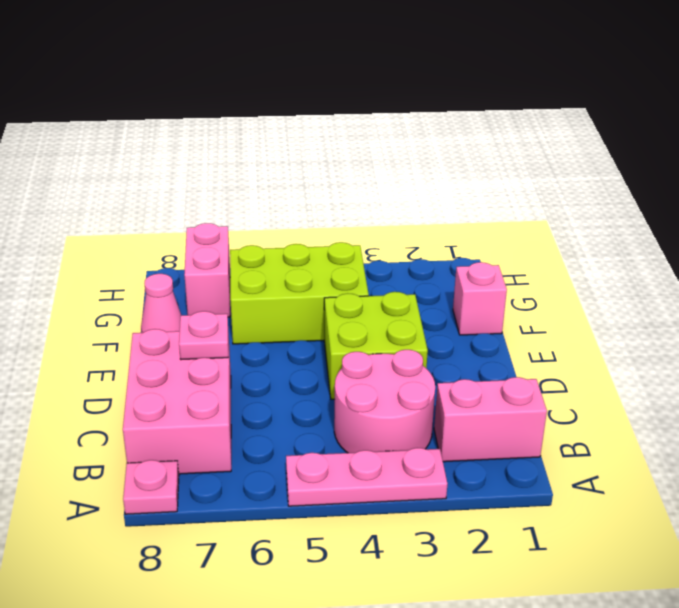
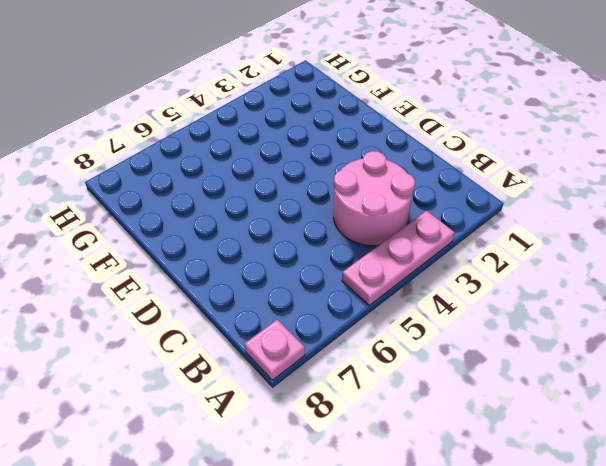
none -> pink 1x2 brick [434,377,547,462]
none -> pink 2x3 brick [123,329,231,474]

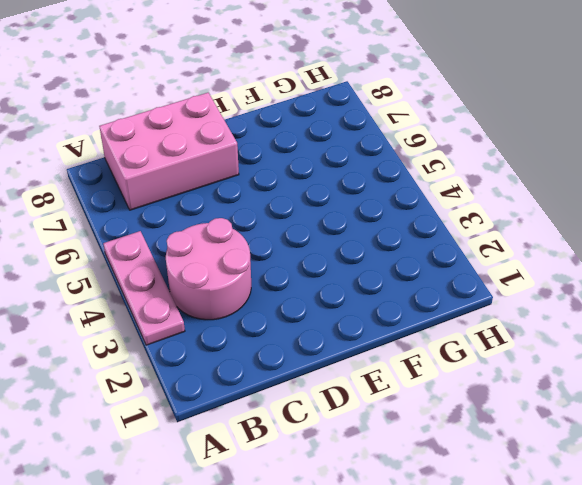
none -> pink 1x1 plate [123,460,179,514]
none -> pink 1x2 brick [434,377,547,462]

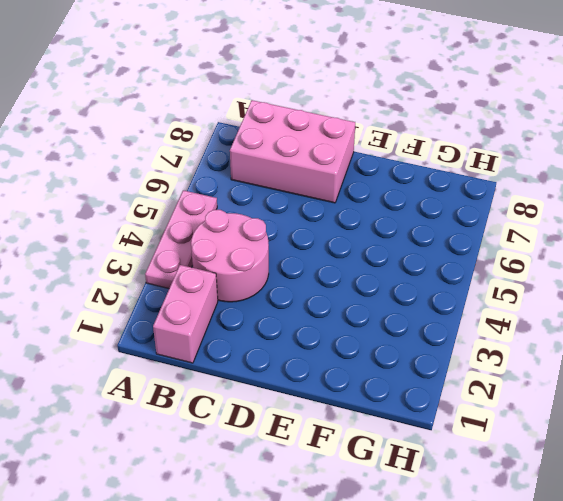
none -> pink 1x1 plate [123,460,179,514]
none -> lime 2x2 brick [324,292,428,399]

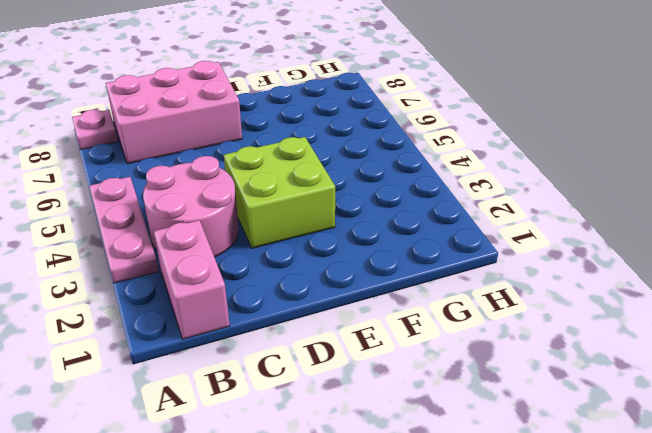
none -> pink 1x1 brick [453,262,507,335]
none -> lime 2x3 brick [230,242,369,344]

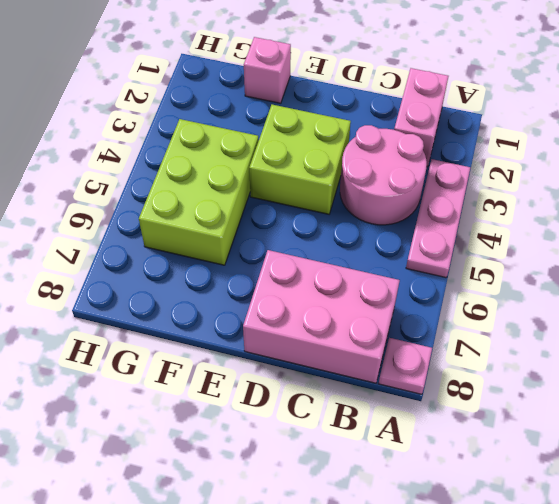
none -> pink 1x1 cone [141,274,181,333]
none -> pink 1x2 brick [184,223,230,317]

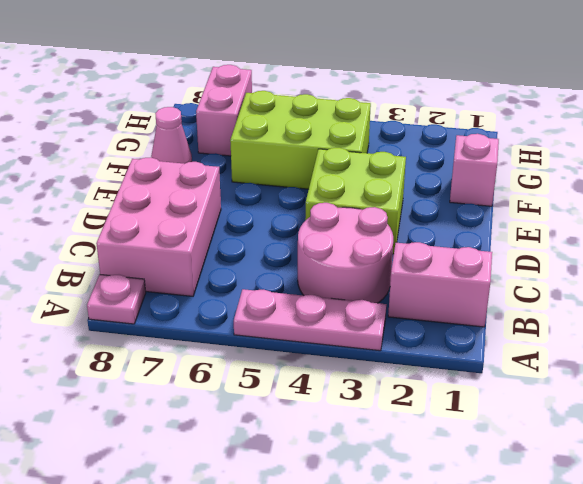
none -> pink 1x1 plate [179,311,228,360]

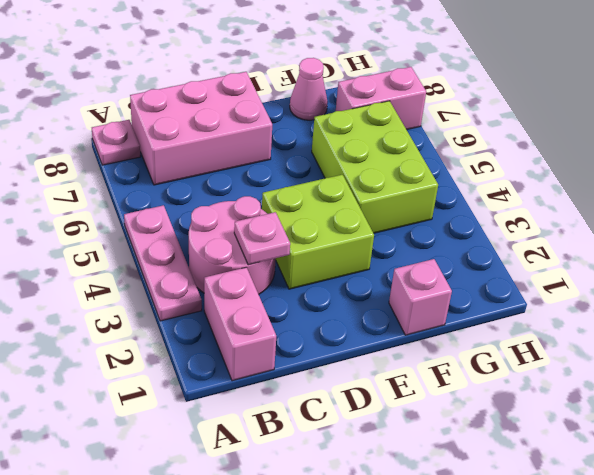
pink 1x1 plate [234,212,290,265] -> pink 1x1 plate moved to [179,311,228,360]

